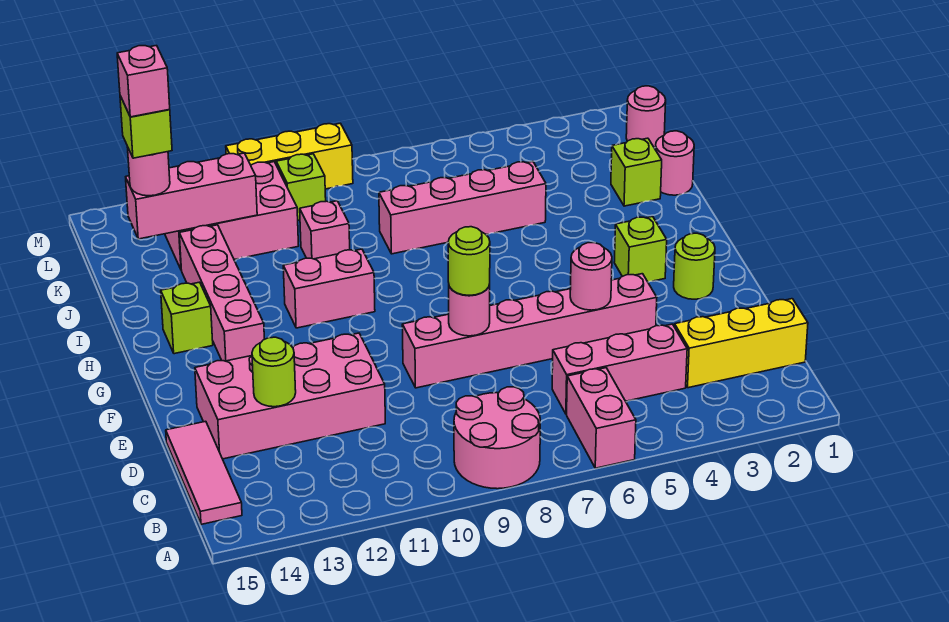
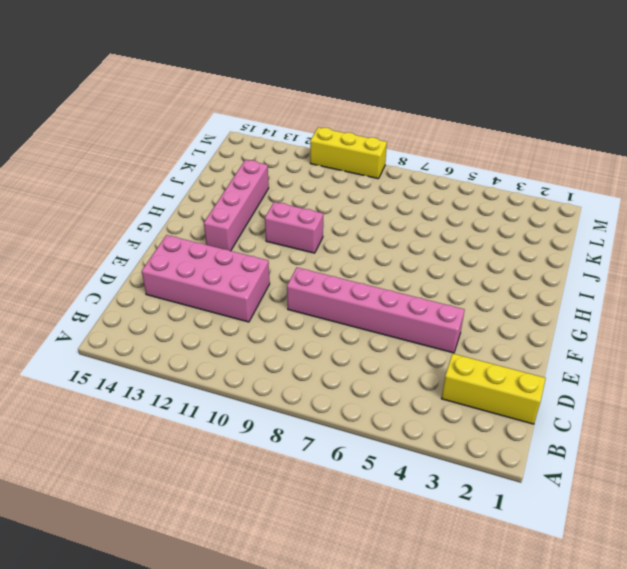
none -> pink 1x2 brick [567,368,636,468]
none -> pink 2x2 round brick [454,387,540,489]
none -> pink 1x3 tile [166,421,242,524]

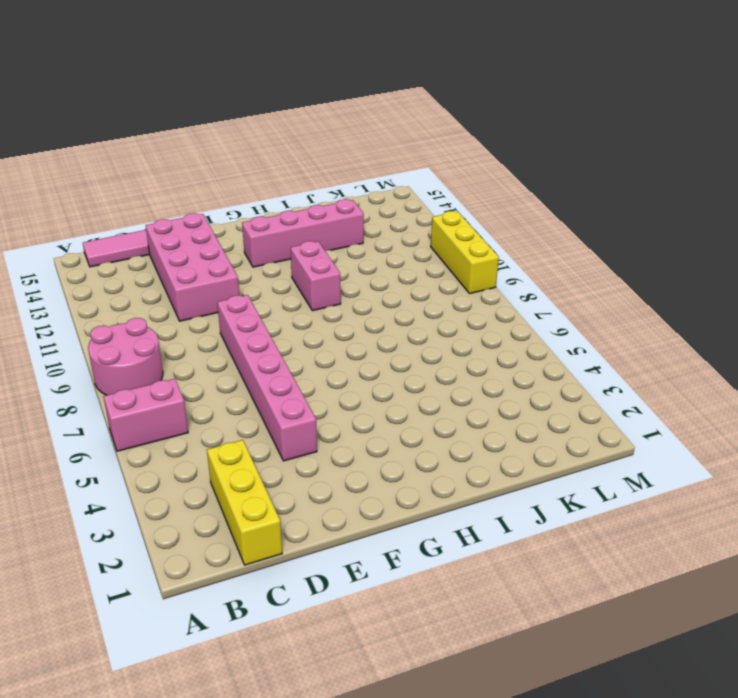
none -> pink 1x3 brick [552,324,687,414]
none -> lime 1x1 round brick [674,233,715,299]
none -> lime 1x1 brick [614,217,667,282]

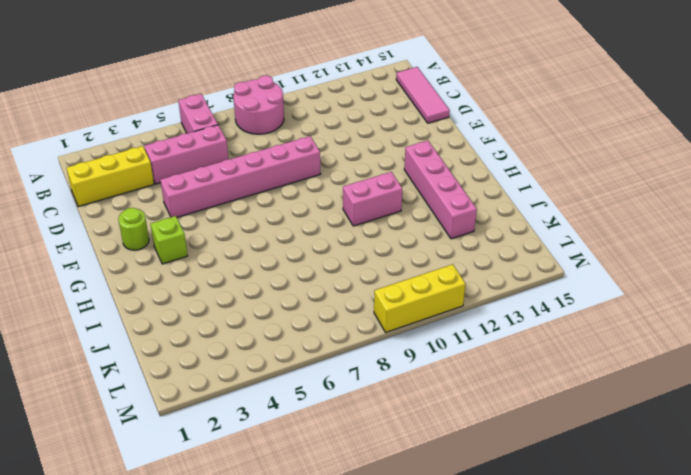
none -> pink 2x4 brick [195,333,385,459]
none -> lime 1x1 brick [161,282,213,354]
none -> pink 1x1 round brick [655,131,694,195]

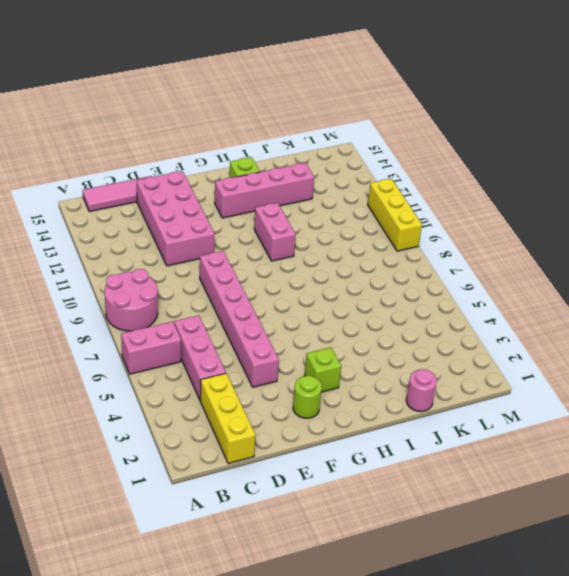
none -> lime 1x1 brick [611,138,662,206]
none -> pink 1x4 brick [379,161,546,254]
none -> pink 1x1 brick [300,201,350,259]

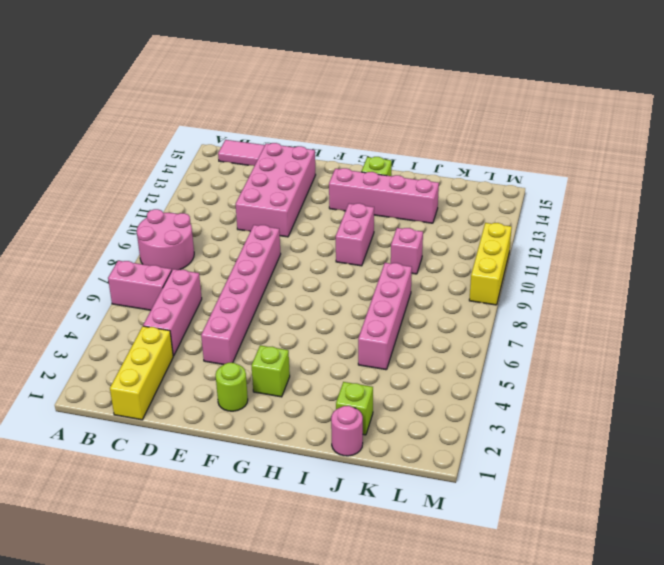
none -> pink 2x3 brick [165,162,299,269]
none -> pink 1x1 round brick [626,86,666,148]
none -> lime 1x1 brick [276,154,326,220]

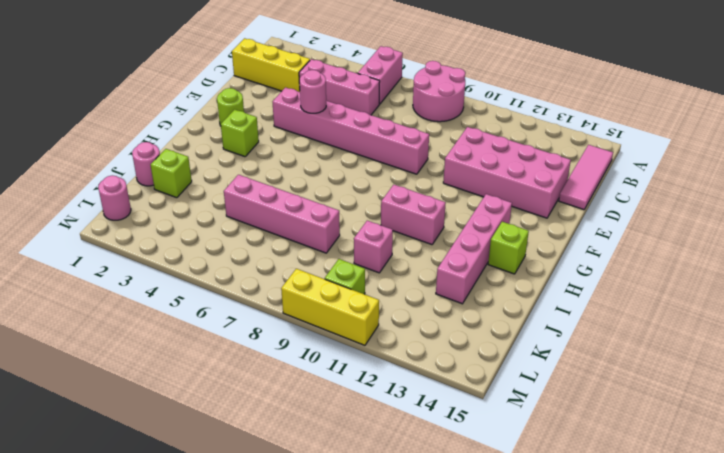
none -> pink 2x3 brick [165,162,299,269]
none -> lime 1x1 round brick [252,337,296,407]
none -> pink 1x1 round brick [449,284,490,336]

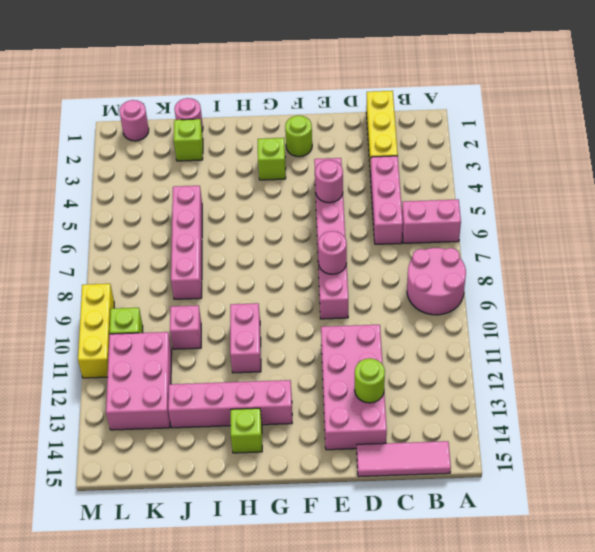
none -> pink 1x3 brick [126,153,257,239]
none -> lime 1x1 round brick [448,227,490,295]
none -> pink 1x1 round brick [127,147,170,196]

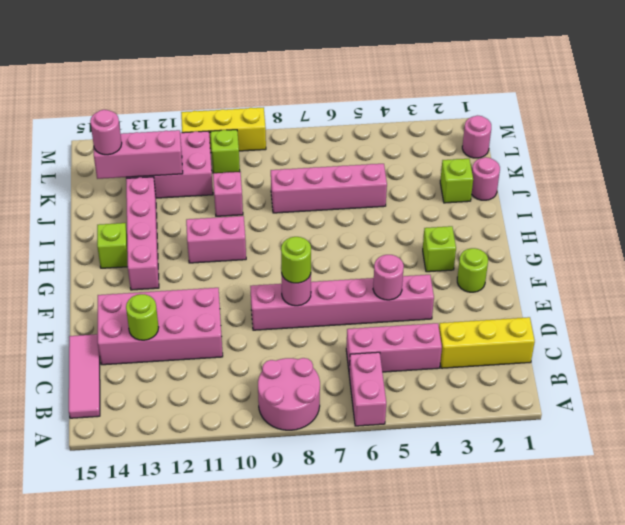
none -> lime 1x1 brick [120,96,172,158]
none -> pink 1x1 brick [117,46,170,117]

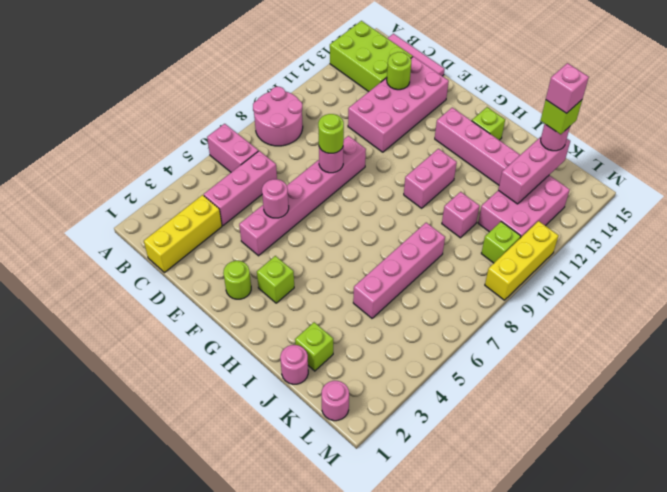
lime 2x3 brick [330,21,413,92] -> none

